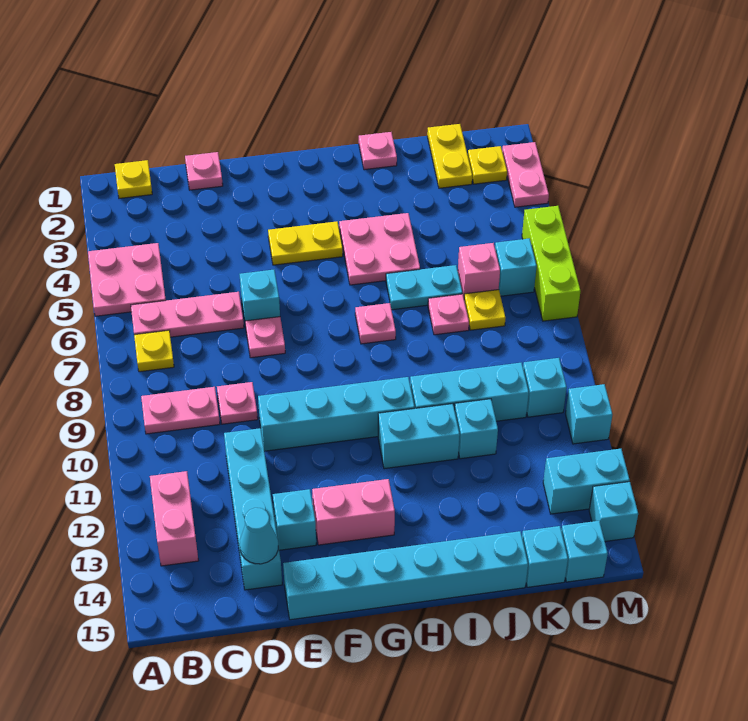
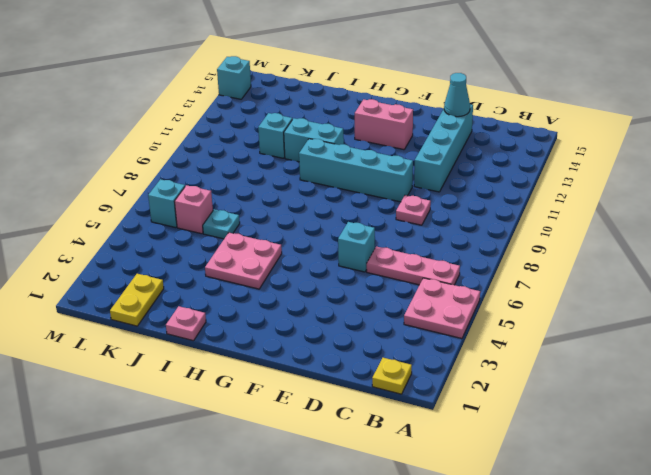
cyan 1x1 plate [203,209,240,239] -> cyan 1x2 plate [386,265,462,310]
none -> yellow 1x1 plate [134,330,174,372]
none -> pink 1x2 plate [141,387,220,434]
none -> pink 1x2 brick [150,471,198,566]
none -> pink 1x1 plate [185,152,223,190]

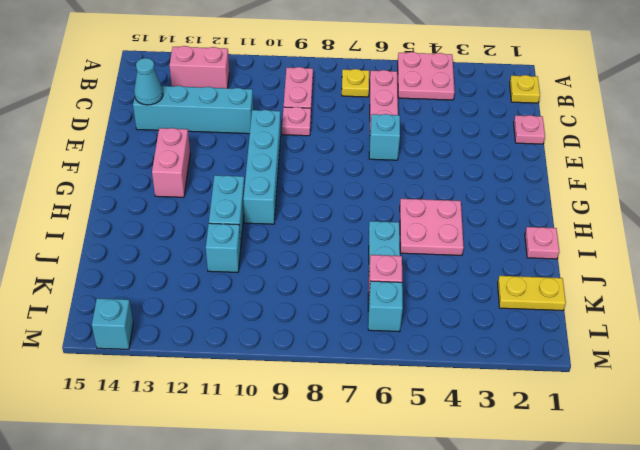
none -> pink 1x1 plate [245,317,285,358]
none -> cyan 1x1 brick [273,489,316,550]
none -> cyan 1x6 brick [283,531,528,620]
none -> yellow 1x2 plate [268,221,343,265]

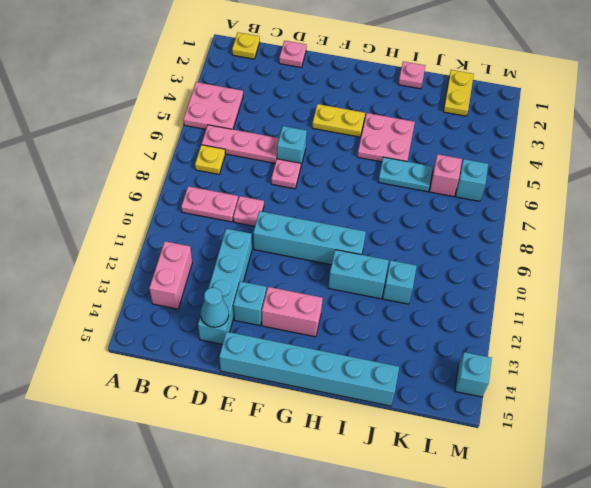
none -> pink 1x1 plate [355,303,396,344]
none -> cyan 1x3 brick [410,363,529,421]
none -> pink 1x1 plate [428,294,469,335]
none -> yellow 1x1 plate [464,290,505,330]

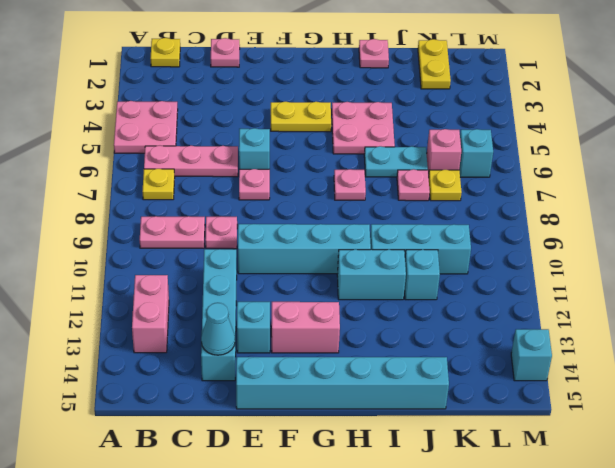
none -> cyan 1x1 brick [522,526,568,587]
none -> yellow 1x1 plate [468,146,507,184]
none -> cyan 1x1 brick [523,358,567,417]
none -> cyan 1x2 brick [543,449,630,514]

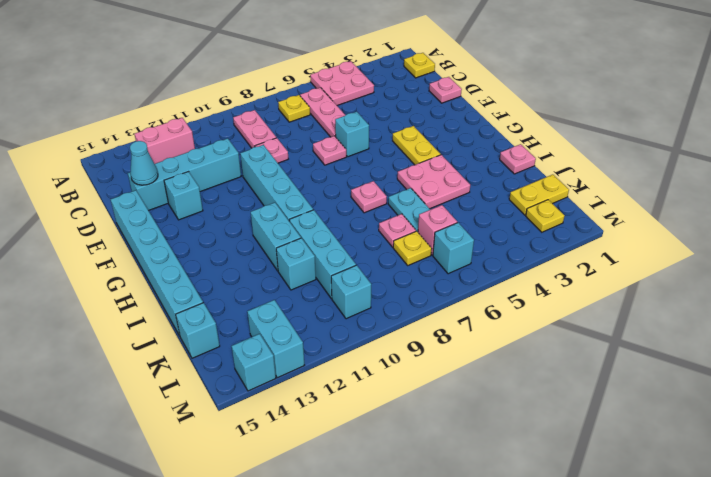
none -> pink 1x2 brick [312,479,395,545]
none -> cyan 1x1 brick [561,521,608,582]
none -> pink 1x2 plate [502,142,549,207]
none -> lime 1x3 brick [522,206,581,321]

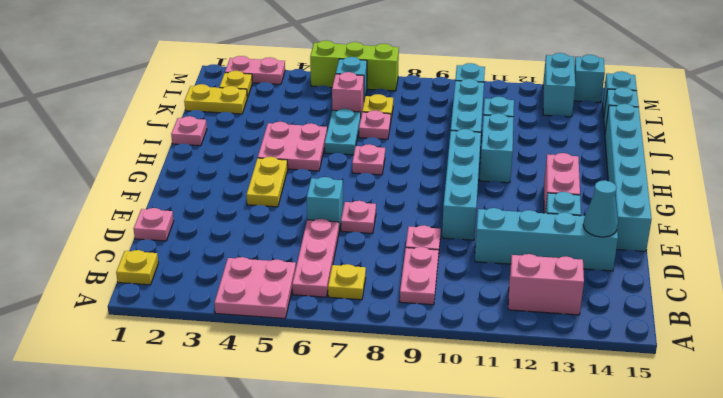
none -> cyan 1x1 brick [566,384,613,444]

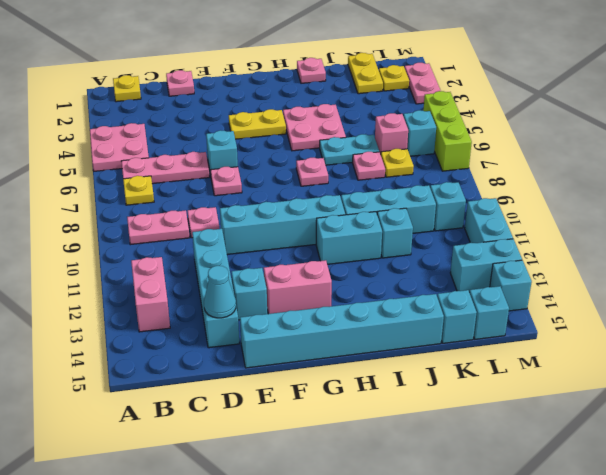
cyan 1x2 brick [465,198,513,243] -> cyan 1x1 brick [566,384,613,444]

